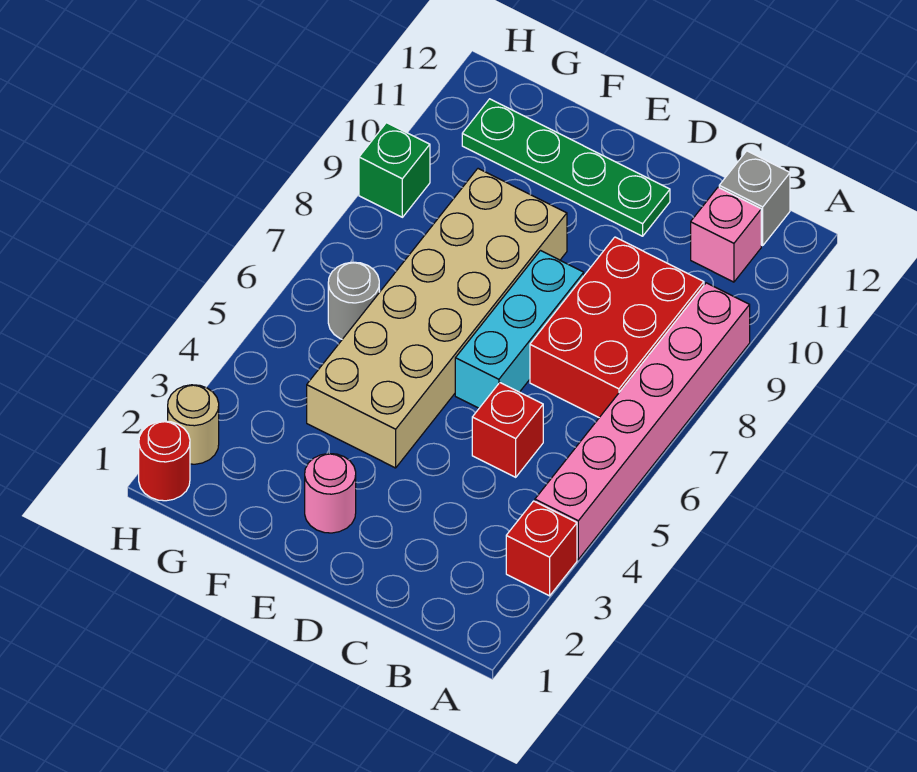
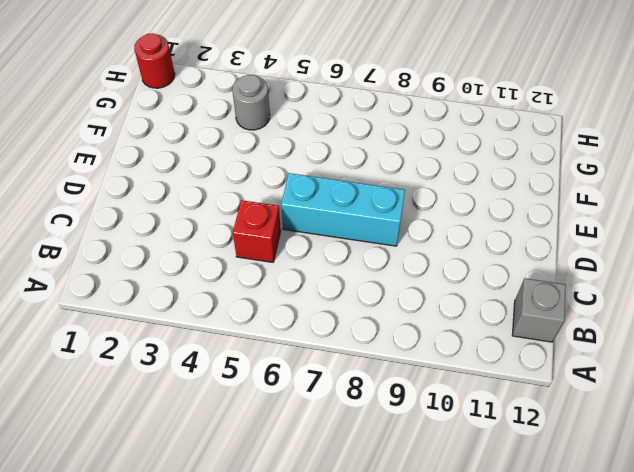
grey 1x1 round brick [232,75,270,130] -> grey 1x1 round brick moved to [328,262,379,339]
none -> red 1x1 brick [506,501,577,596]
none -> pink 1x6 brick [535,283,750,559]
none -> red 2x3 brick [530,237,704,417]

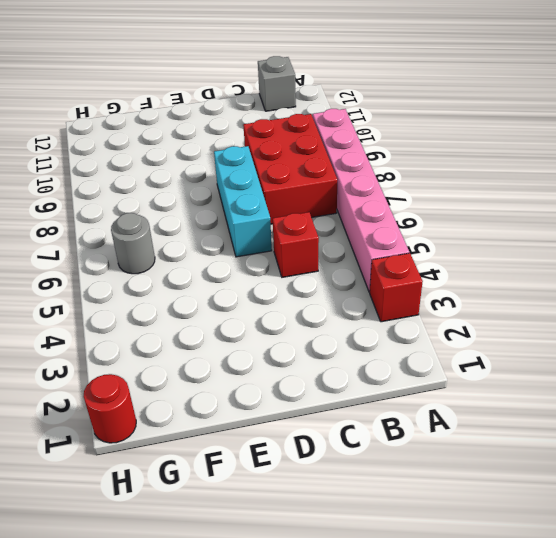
none -> pink 1x1 brick [691,187,761,282]
none -> green 1x4 plate [462,99,670,236]
none -> pink 1x1 round brick [305,453,356,533]

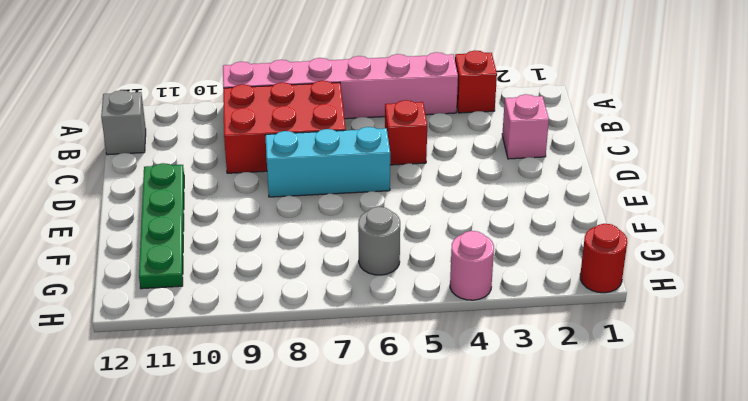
pink 1x1 brick [502,94,549,159] -> pink 1x1 brick moved to [691,187,761,282]
pink 1x1 round brick [450,231,494,300] -> pink 1x1 round brick moved to [305,453,356,533]
none -> tan 2x6 brick [307,169,567,468]
none -> tan 1x1 round brick [168,385,219,464]
none -> green 1x1 brick [359,123,430,217]

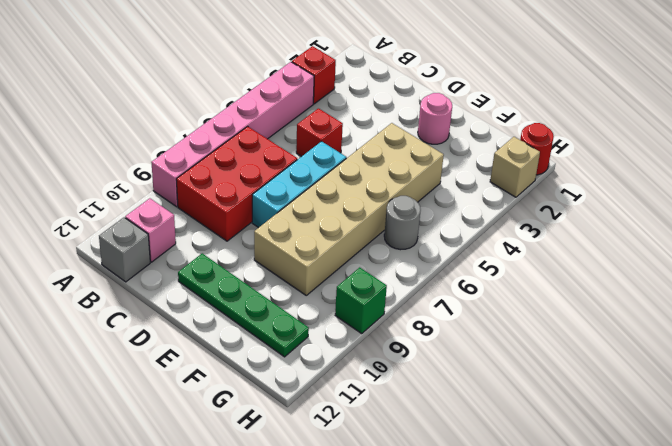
tan 1x1 brick [490,137,540,197] -> tan 1x1 round brick [168,385,219,464]

